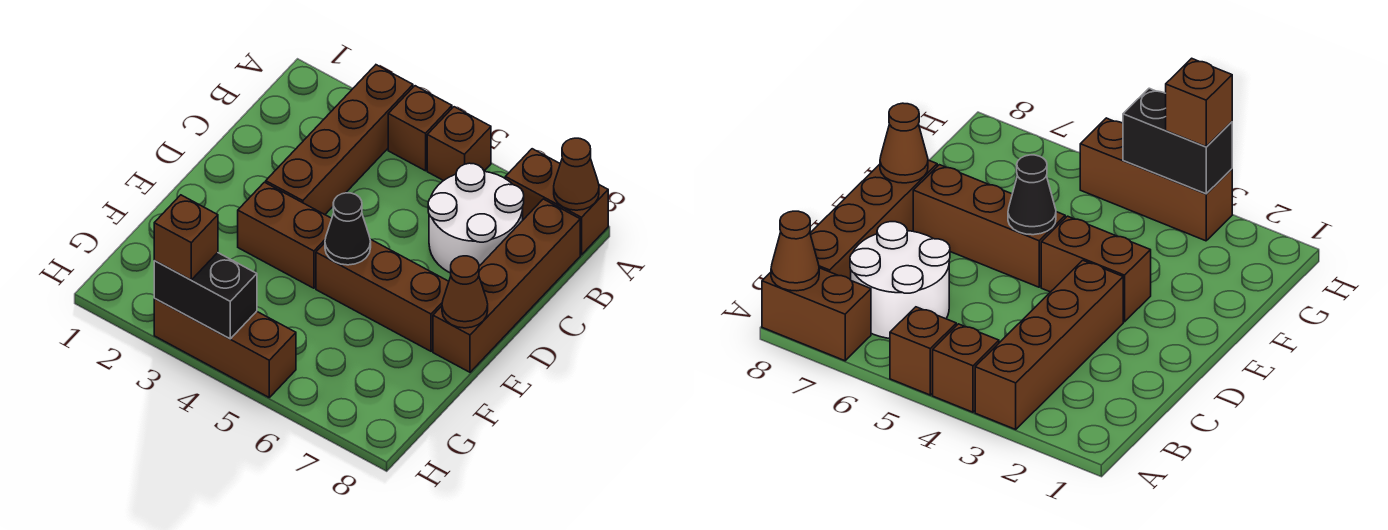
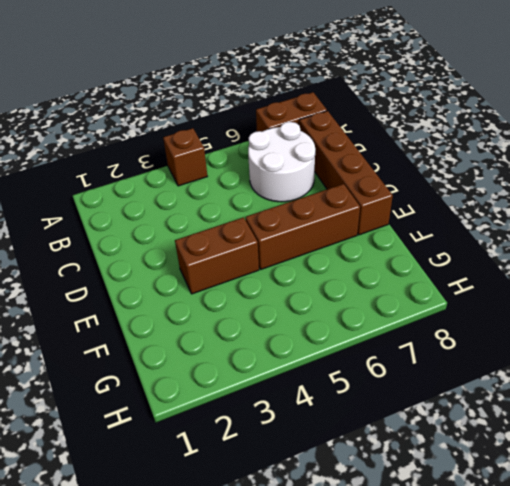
none -> brown 1x4 brick [266,65,413,215]
none -> brown 1x1 brick [427,107,491,181]
none -> brown 1x3 brick [154,299,296,397]

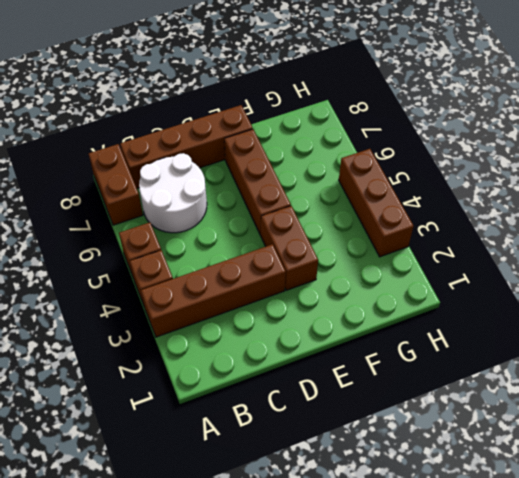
none -> brown 1x1 cone [554,138,599,210]
none -> black 1x1 cone [325,193,371,265]
none -> brown 1x1 cone [442,256,488,328]

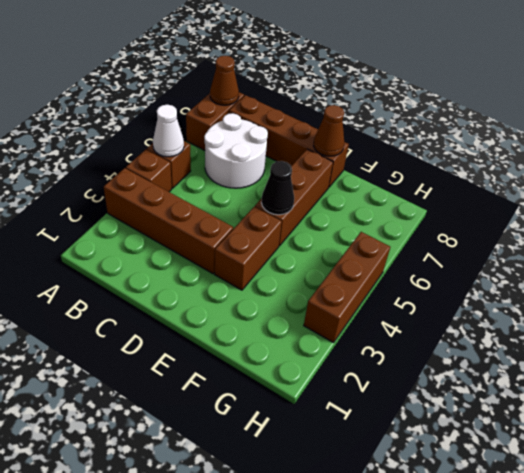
white 1x1 cone [153,105,184,157] -> none
none -> black 1x2 brick [154,253,257,339]
none -> brown 1x1 brick [154,195,218,280]

